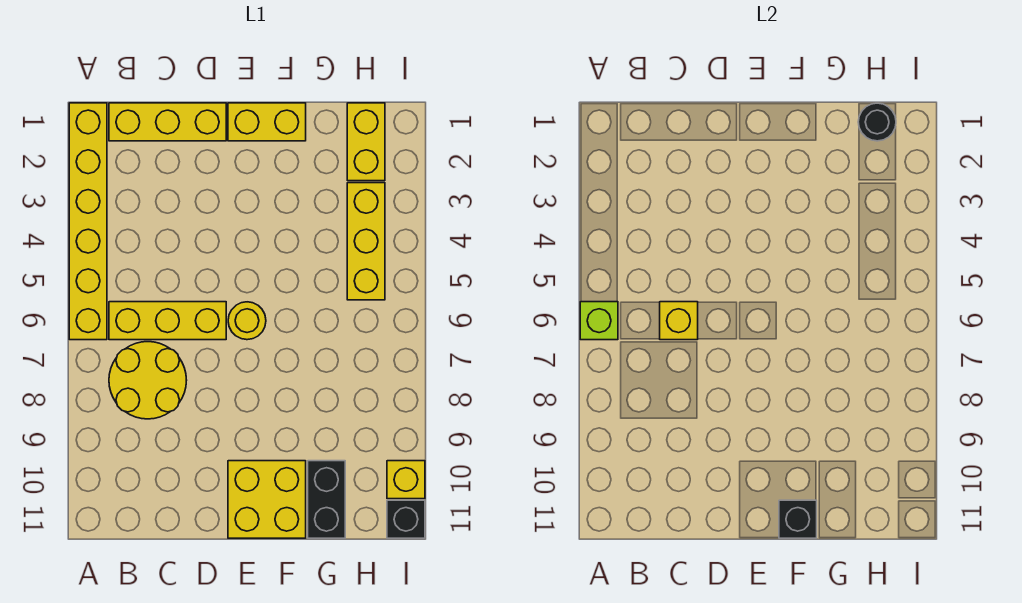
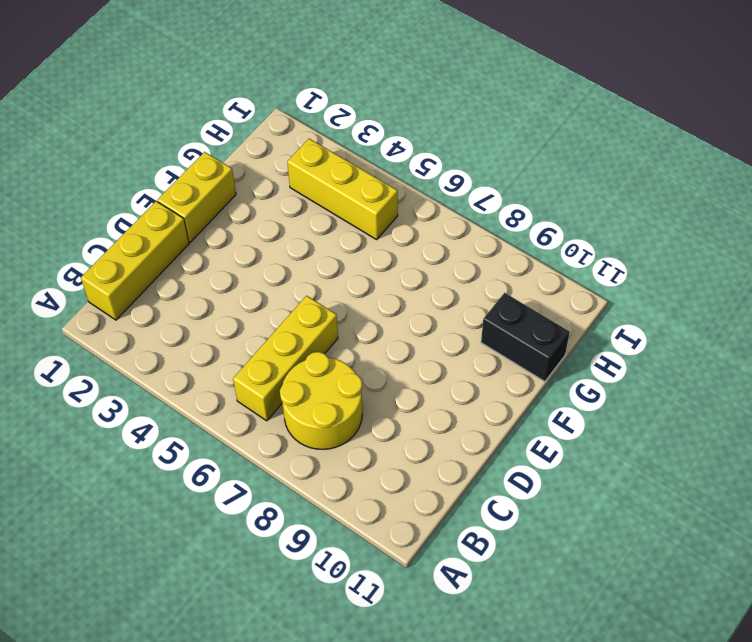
none -> yellow 1x6 brick [69,103,107,340]
none -> yellow 1x1 round brick [228,302,266,340]
none -> yellow 2x2 brick [228,461,306,538]

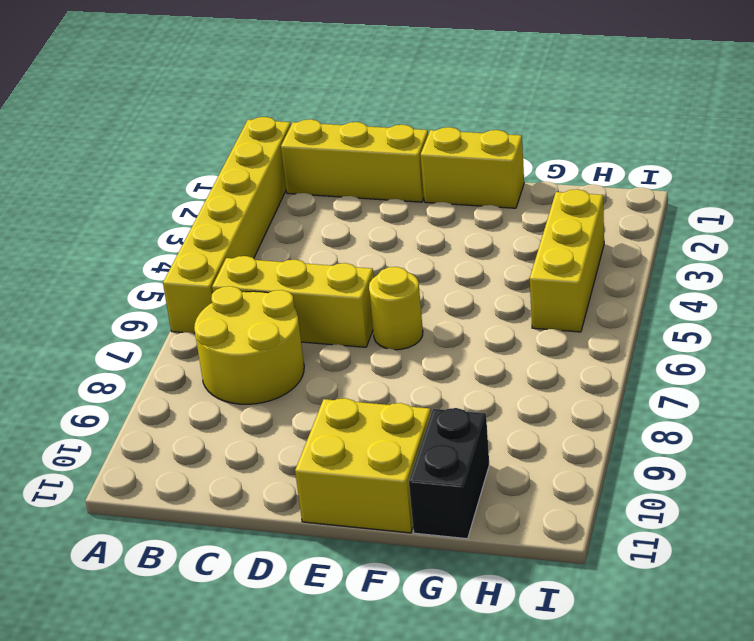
none -> yellow 1x2 brick [347,103,385,181]
none -> yellow 1x1 brick [387,461,425,499]
none -> black 1x1 brick [387,500,425,538]

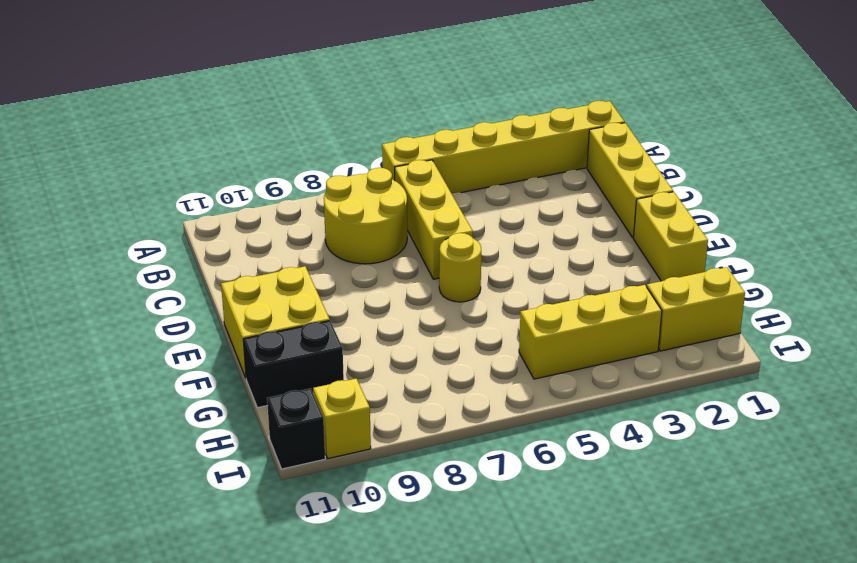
none -> lime 1x1 brick [580,302,618,340]
none -> yellow 1x1 brick [660,302,698,340]
none -> black 1x1 brick [779,500,817,538]

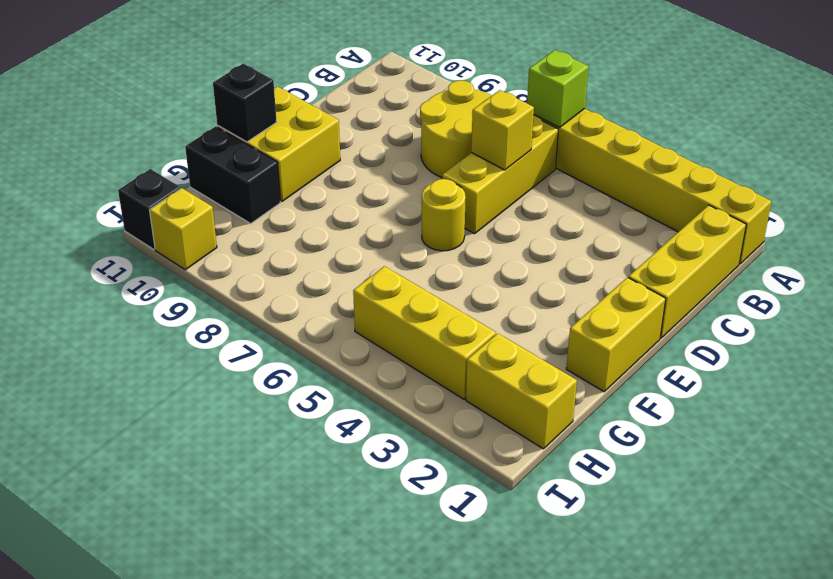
none -> black 1x1 round brick [858,103,896,141]

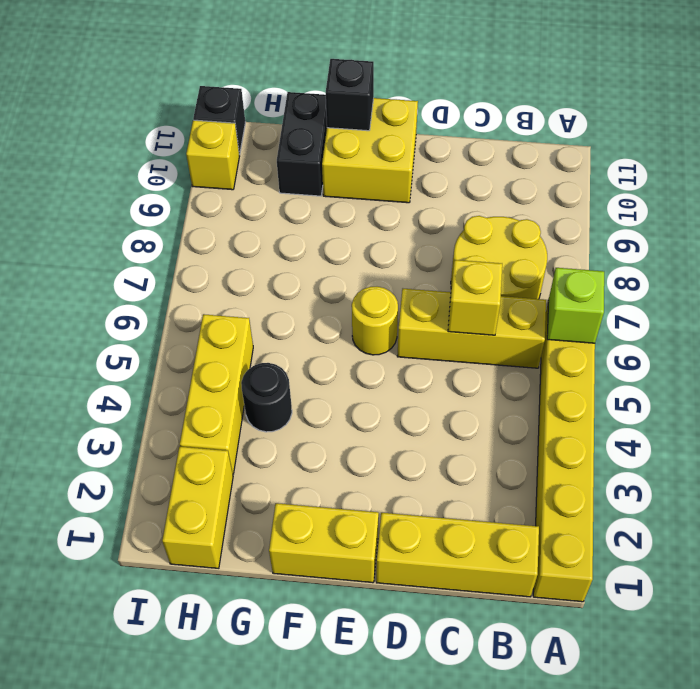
black 1x1 round brick [241,363,292,432] -> black 1x1 round brick moved to [858,103,896,141]

